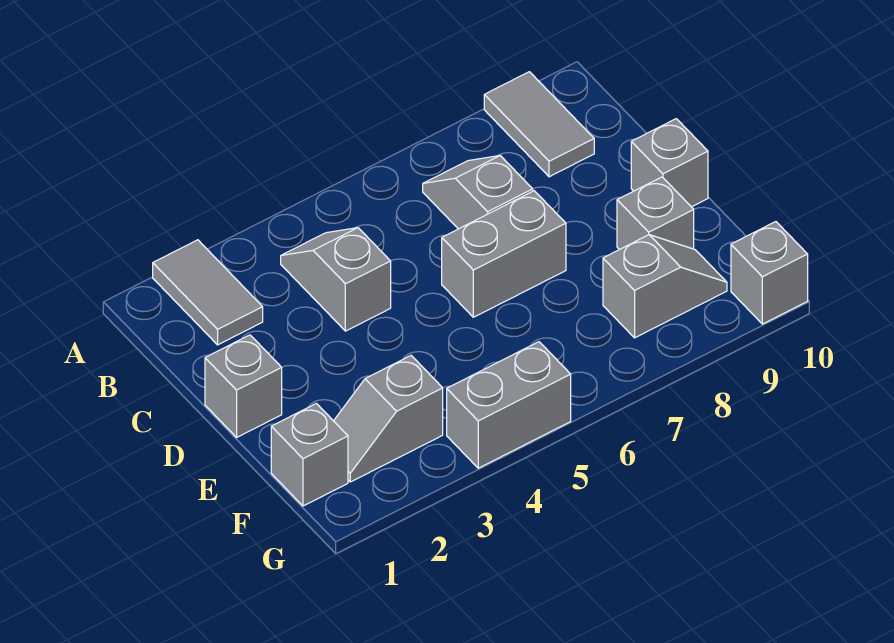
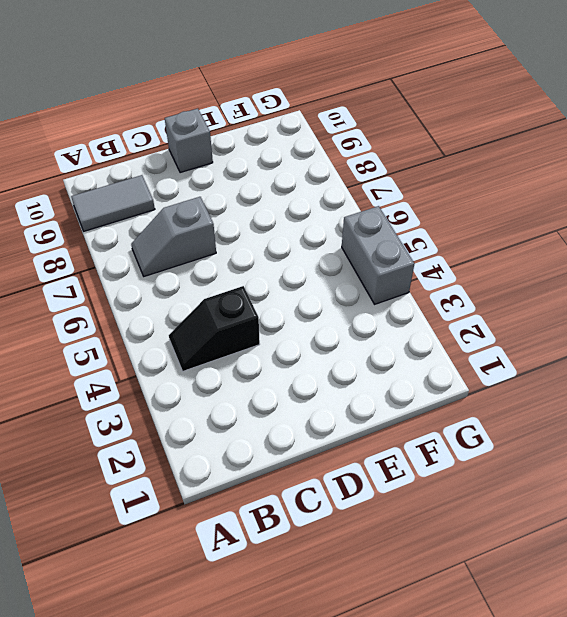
black 1x2 slope [169,286,260,371] -> grey 1x2 slope [281,228,391,331]
none -> grey 1x2 tile [153,240,263,345]
none -> grey 1x1 brick [205,335,282,437]
none -> grey 1x2 brick [442,191,566,317]

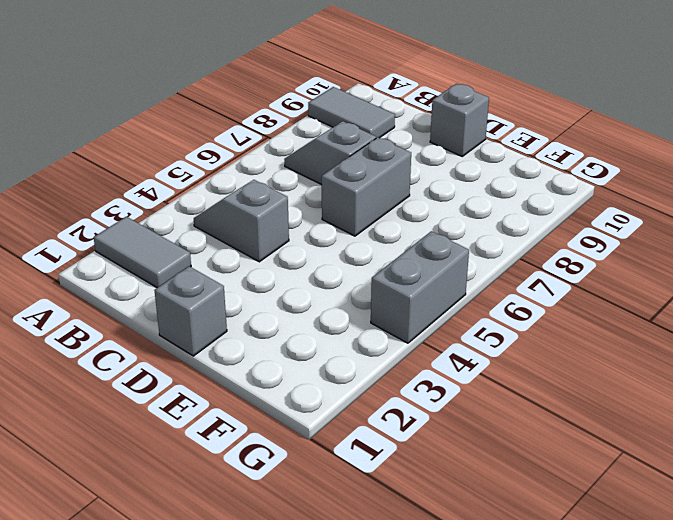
none -> grey 1x1 brick [617,177,694,250]
none -> grey 1x1 brick [271,403,348,506]
none -> grey 1x2 slope [334,356,443,482]

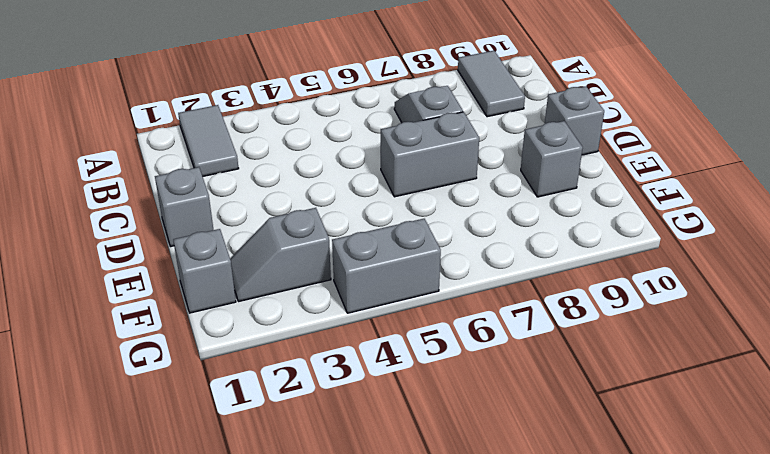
none -> grey 1x2 slope [281,228,391,331]
none -> grey 1x2 slope [603,235,727,338]
none -> grey 1x1 brick [731,222,808,324]

